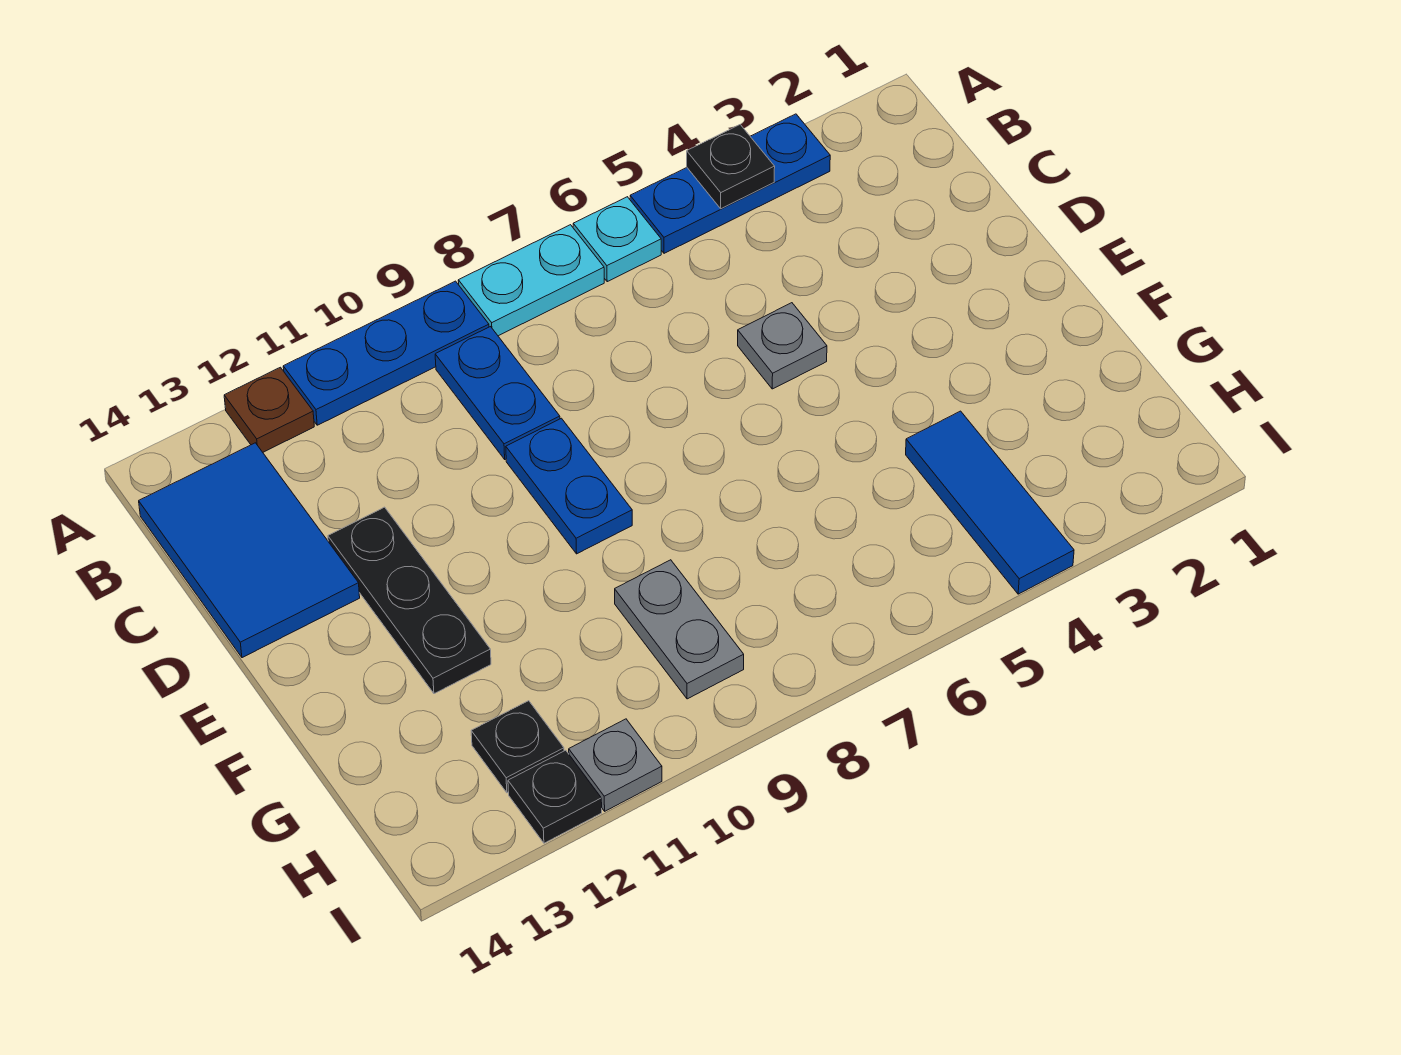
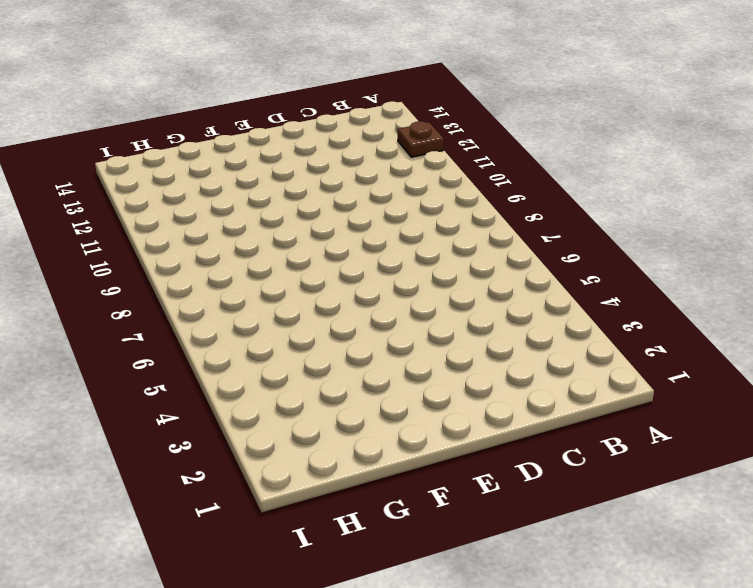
none -> blue 1x3 plate [630,114,830,253]
none -> cyan 1x1 plate [573,197,661,282]
none -> cyan 1x2 plate [458,225,604,336]

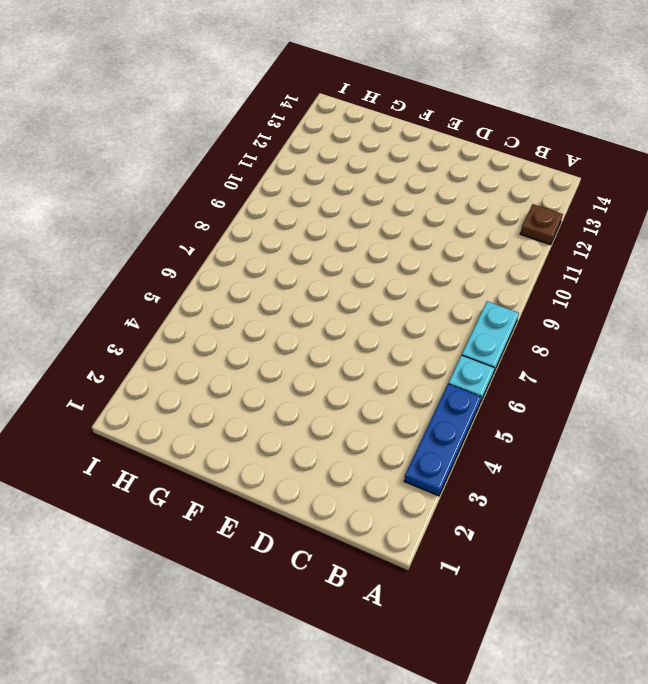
none -> blue 1x3 plate [283,281,489,425]
none -> blue 1x2 plate [435,327,560,459]
none -> blue 2x3 tile [139,443,360,658]

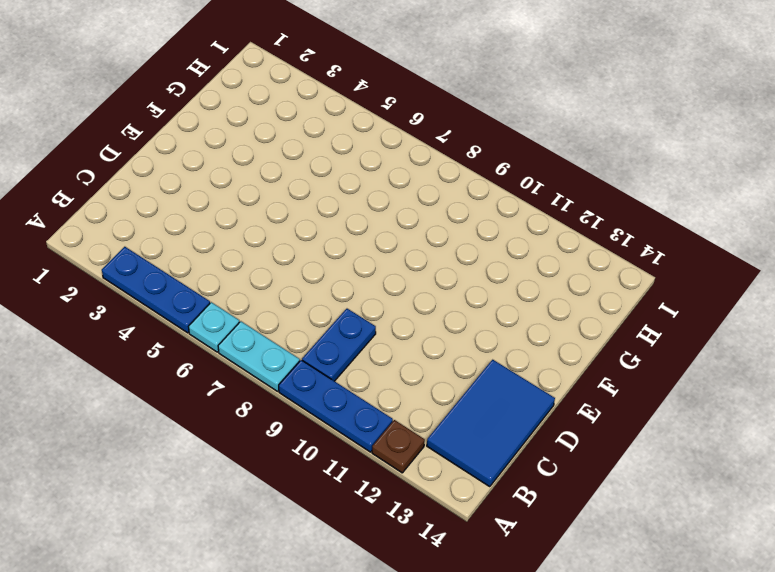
none -> grey 1x1 plate [738,303,827,389]
none -> blue 1x2 plate [506,418,632,554]
none -> black 1x3 plate [328,507,491,694]

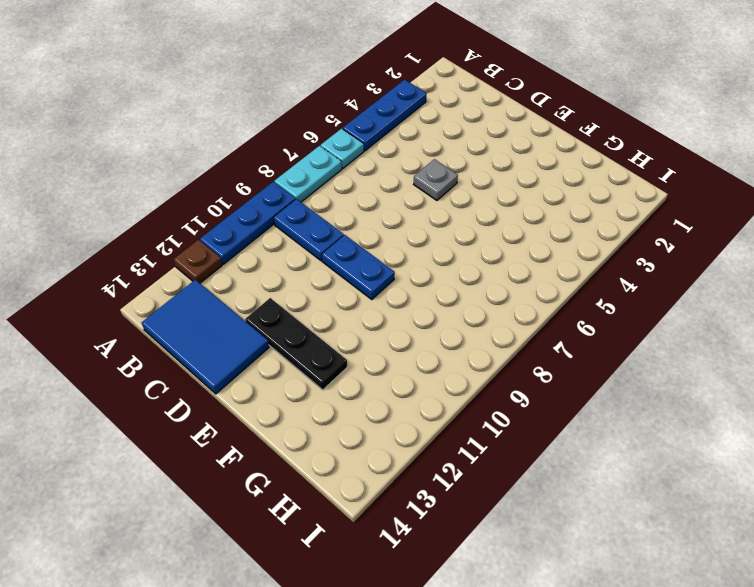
none -> blue 1x3 tile [906,411,1074,594]
none -> grey 1x2 plate [615,560,744,699]
none -> black 1x1 plate [471,701,564,793]

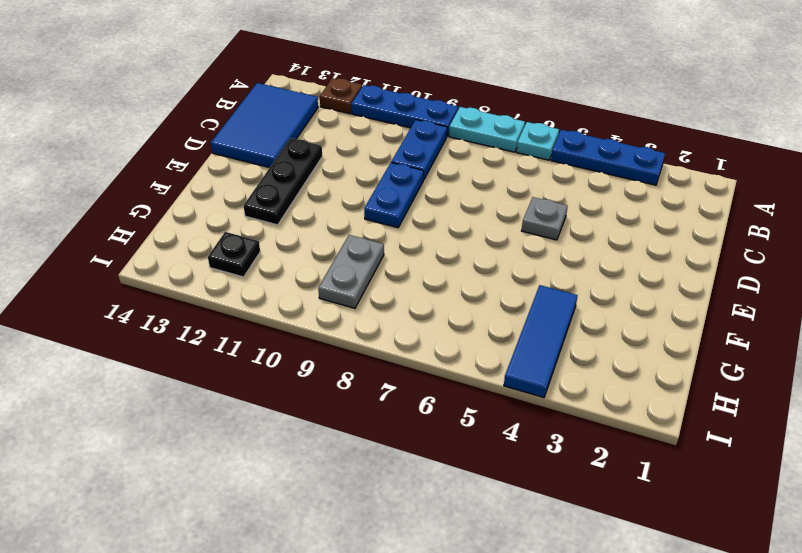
none -> grey 1x1 plate [569,719,662,811]
none -> black 1x1 plate [508,750,602,843]
none -> black 1x1 plate [687,125,775,209]

